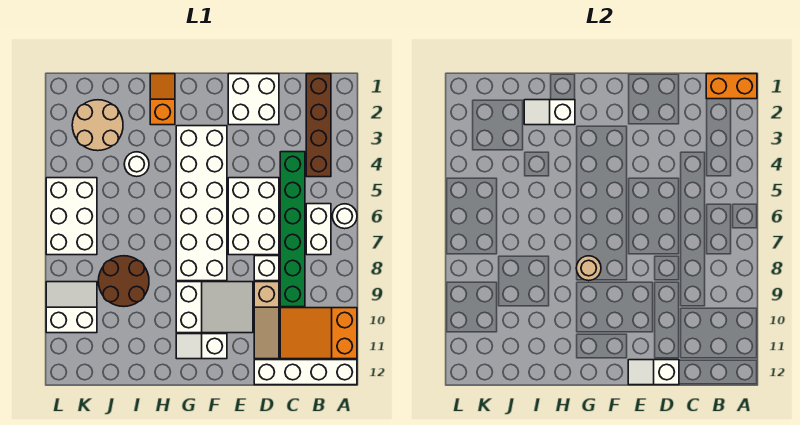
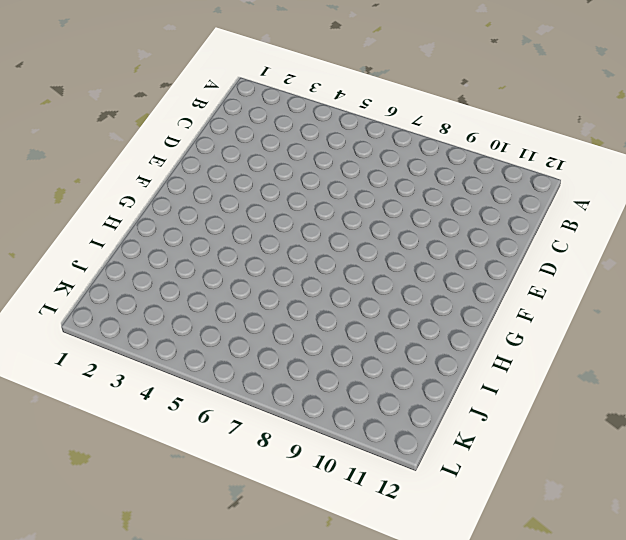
none -> white 1x1 round brick [332,204,357,229]
none -> orange 2x3 slope [280,308,357,359]
none -> white 1x4 brick [254,360,357,385]

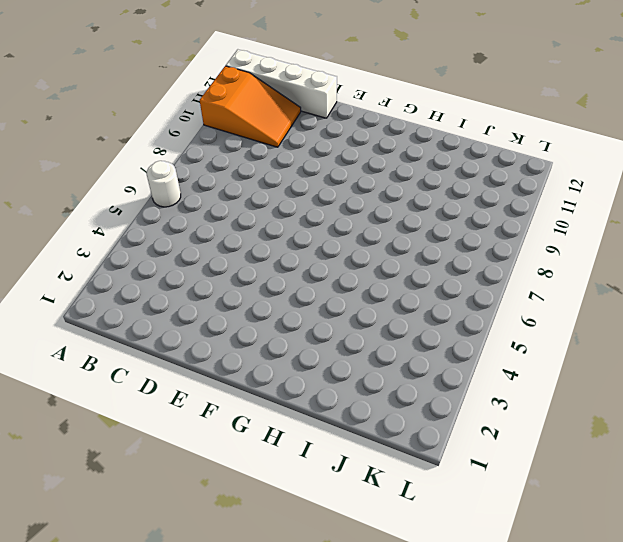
none -> brown 1x4 brick [306,74,331,177]
none -> white 1x2 brick [306,204,331,255]
none -> green 1x6 brick [280,152,305,307]

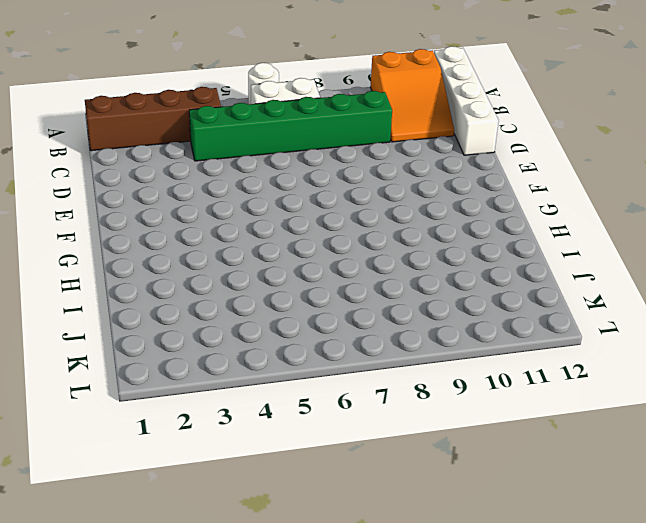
none -> white 2x2 brick [228,74,279,125]
none -> white 2x3 brick [228,178,279,255]
none -> white 1x1 brick [254,256,279,281]

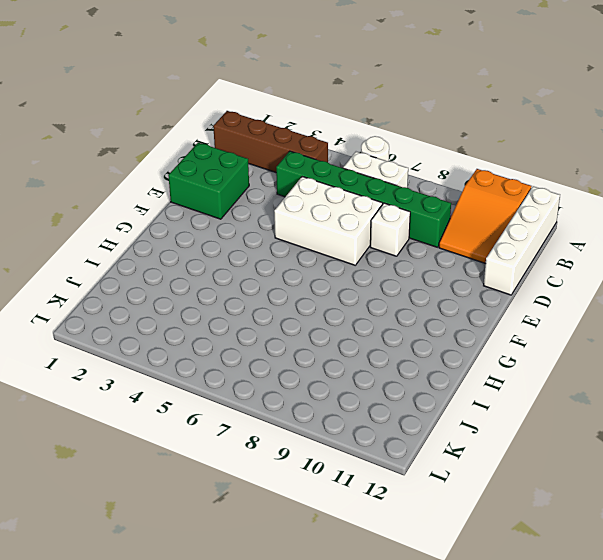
green 2x2 brick [168,143,249,219] -> white 2x2 brick [228,74,279,125]
none -> tan 1x3 slope [254,282,279,359]
none -> white 2x3 slope [176,282,253,333]
none -> white 2x6 brick [176,126,227,281]

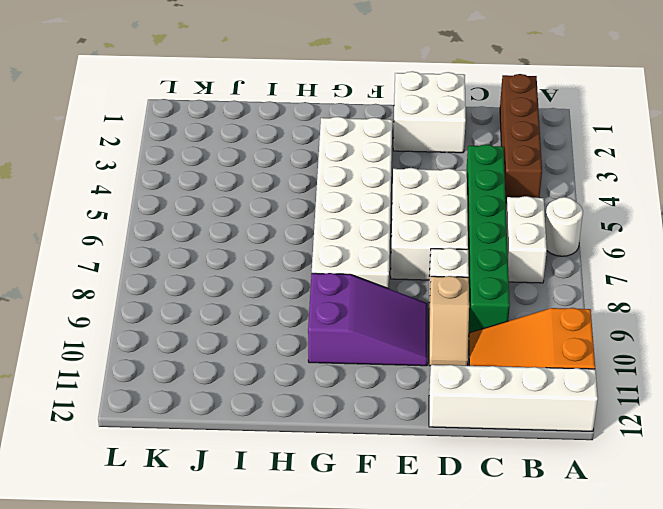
tan 1x2 slope [429,276,469,366] -> tan 1x3 slope [254,282,279,359]
purple 2x3 slope [308,273,428,366] -> white 2x3 slope [176,282,253,333]
none -> white 1x2 slope [176,334,227,359]
none -> orange 1x2 slope [150,74,175,125]
none -> white 1x1 round brick [124,152,149,177]

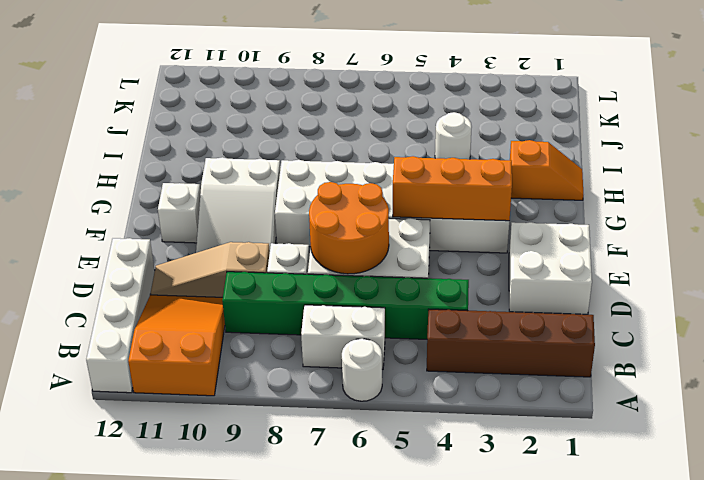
orange 2x2 round brick [309,182,389,274] -> none
orange 1x3 brick [393,156,512,221] -> none
none -> brown 2x2 round brick [98,256,149,307]
none -> tan 2x2 round brick [72,100,123,151]
none -> white 2x3 brick [46,178,97,255]

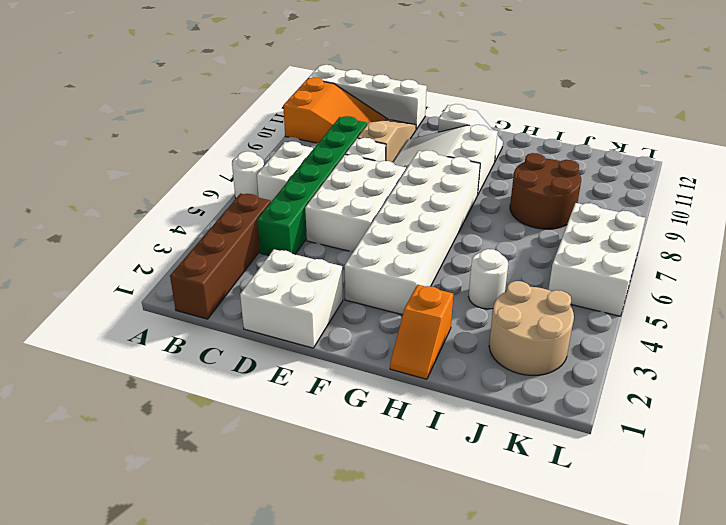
none -> white 2x2 slope [46,282,97,333]
none -> orange 1x2 brick [706,74,757,99]
none -> white 1x2 slope [628,360,679,385]

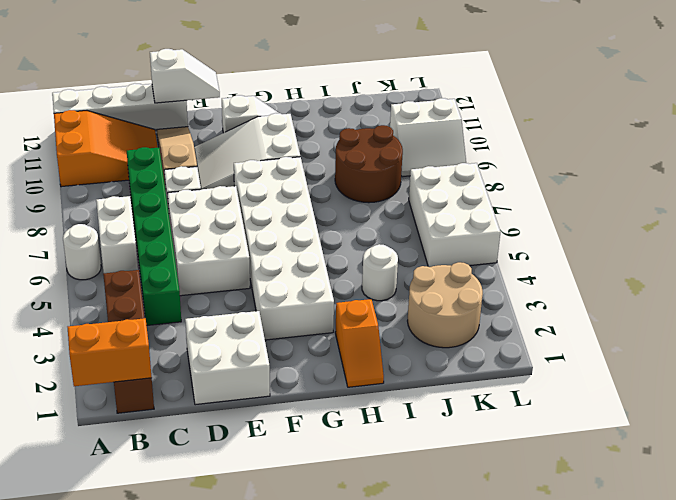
none -> tan 1x1 round brick [576,256,601,281]
none -> white 1x2 slope [524,100,575,125]

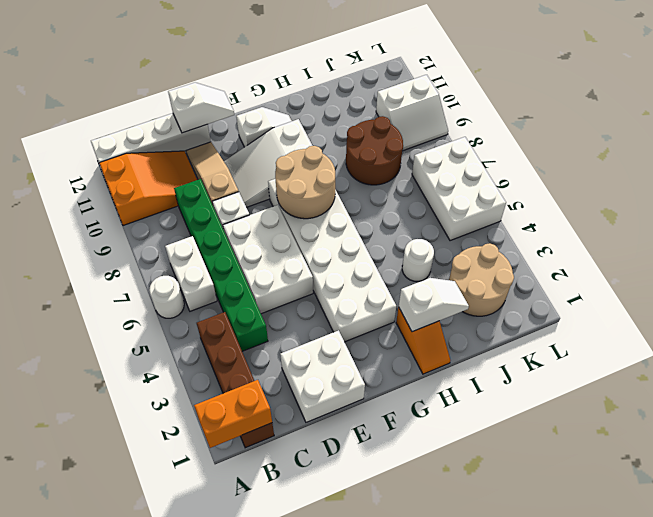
tan 2x2 round brick [275,146,335,219] -> tan 1x1 round brick [576,256,601,281]

